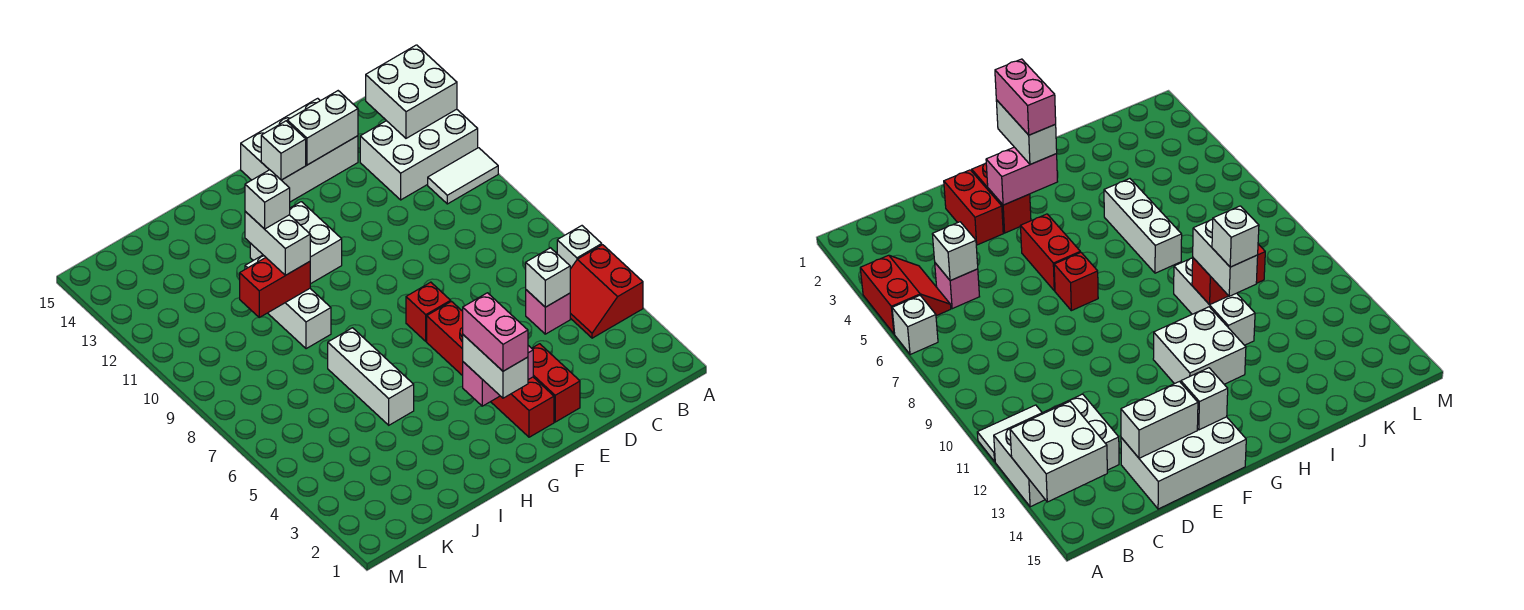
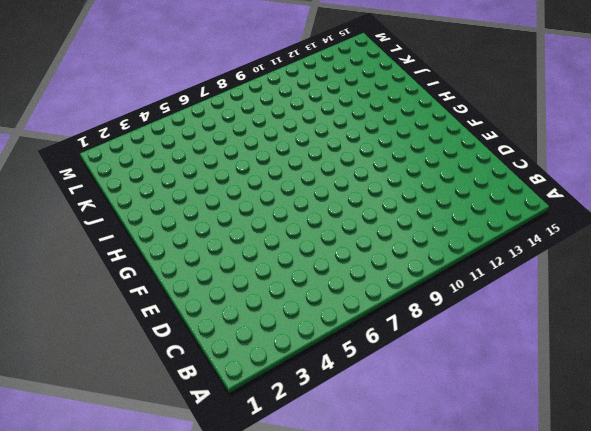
none -> red 2x2 slope [570,245,643,338]
none -> white 1x1 brick [557,226,602,269]
none -> white 1x2 tile [428,148,498,204]

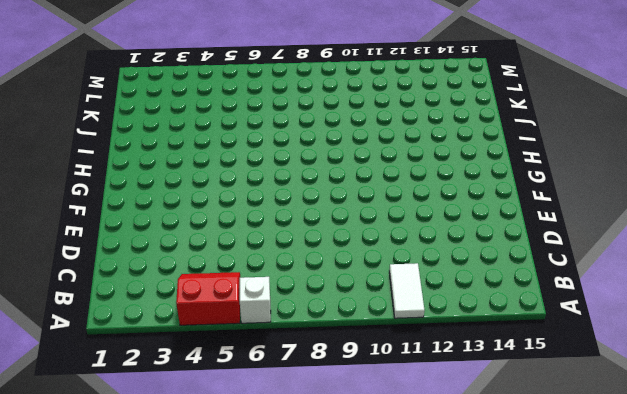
none -> white 2x3 brick [360,109,478,200]
none -> pink 1x1 brick [526,290,570,334]
none -> white 2x3 brick [241,98,358,202]

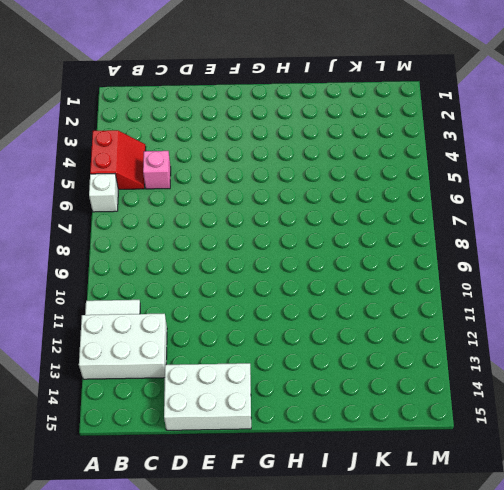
none -> red 1x2 brick [532,344,580,422]
none -> red 1x2 brick [491,377,554,437]
none -> red 1x2 brick [427,301,463,376]

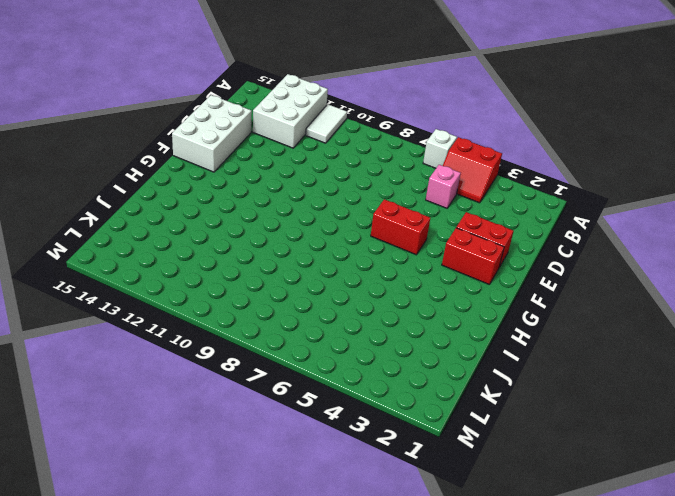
none -> red 1x1 brick [406,282,451,341]
none -> white 2x2 brick [250,202,342,284]
none -> white 1x3 brick [328,328,414,425]

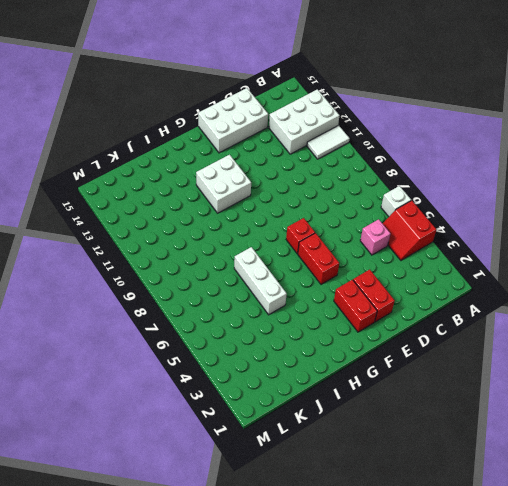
none -> white 1x3 brick [245,255,331,349]
none -> white 2x2 brick [366,45,457,138]
none -> white 1x1 brick [526,248,570,307]

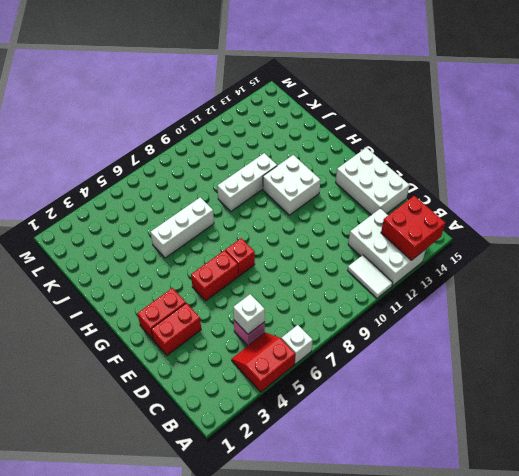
red 2x2 brick [381,196,445,260] -> white 2x2 brick [366,45,457,138]
none -> white 1x2 brick [287,91,358,165]
none -> pink 1x2 brick [463,346,533,406]
none -> white 1x1 brick [261,121,306,180]

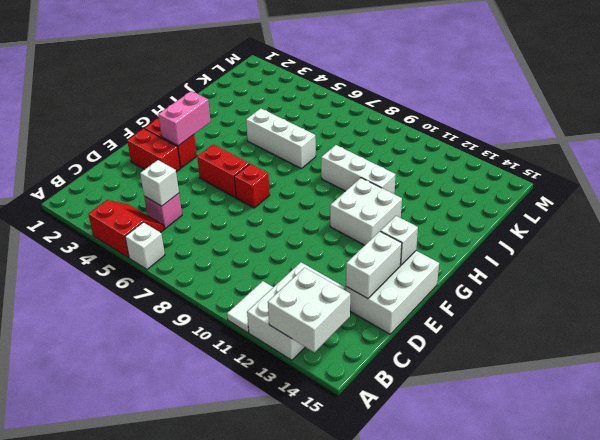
none -> red 1x2 brick [240,258,310,317]
none -> white 1x2 brick [463,335,528,398]
none -> white 1x2 brick [245,211,310,275]

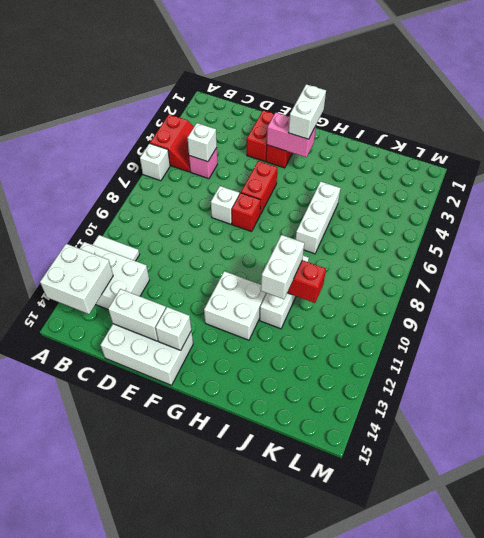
white 1x1 brick [211,186,239,224] -> white 1x1 brick moved to [245,170,290,229]
none -> pink 1x2 brick [463,293,528,371]

